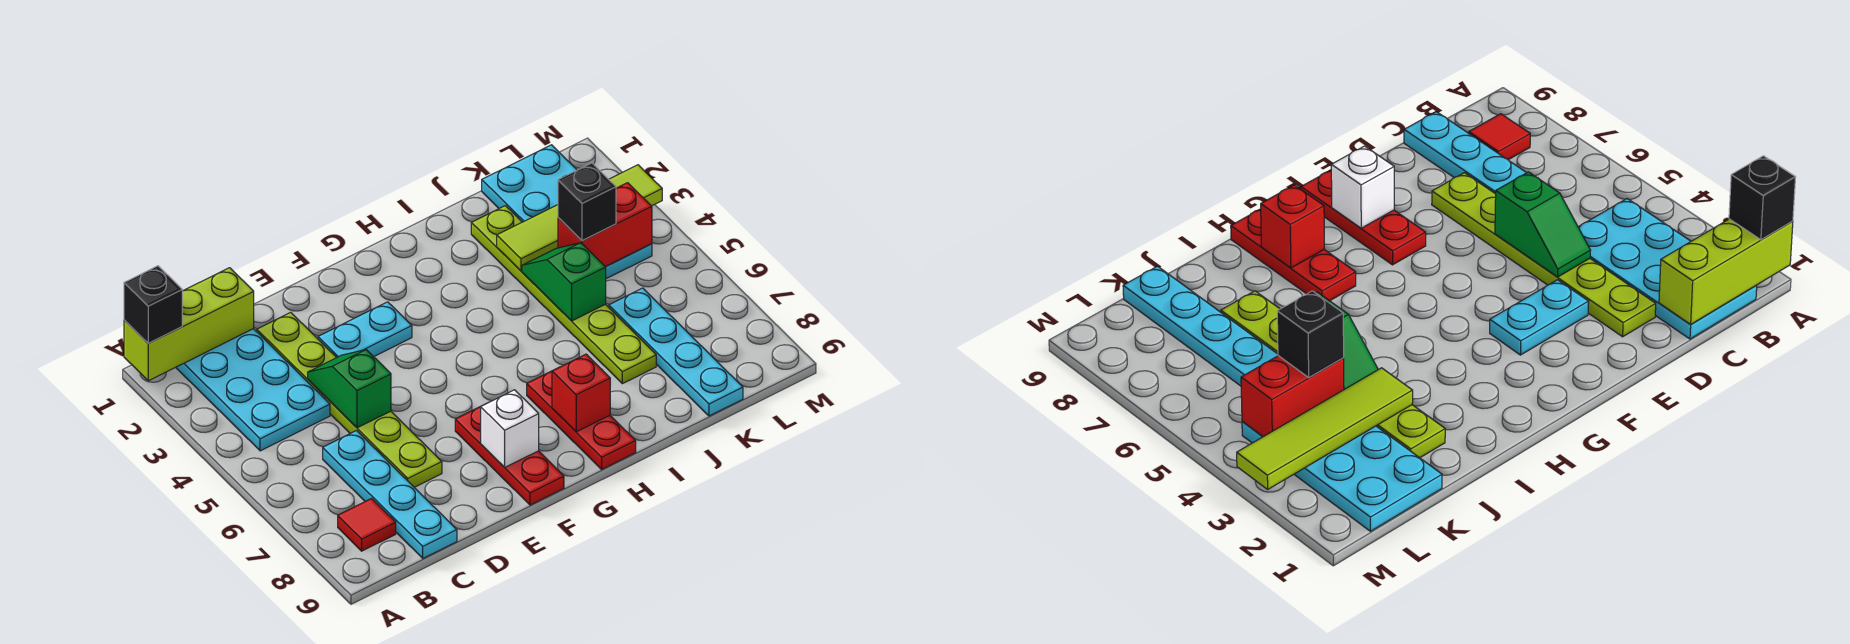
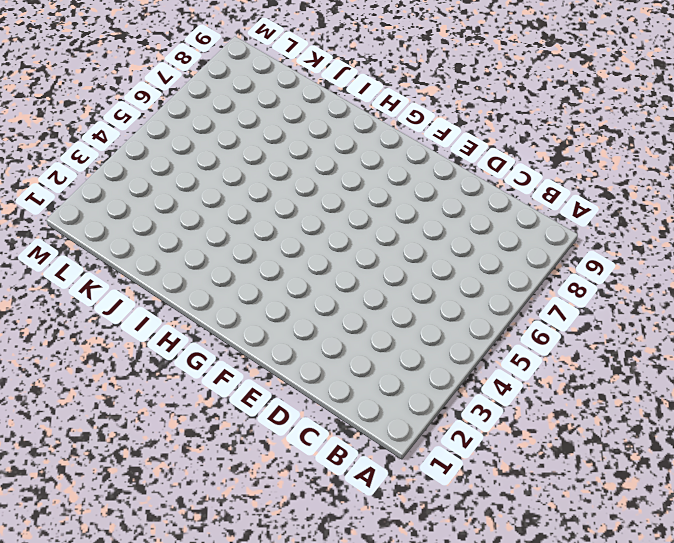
none -> cyan 2x4 plate [176,329,330,451]
none -> red 1x1 tile [338,499,396,551]
none -> cyan 1x4 plate [323,431,457,558]

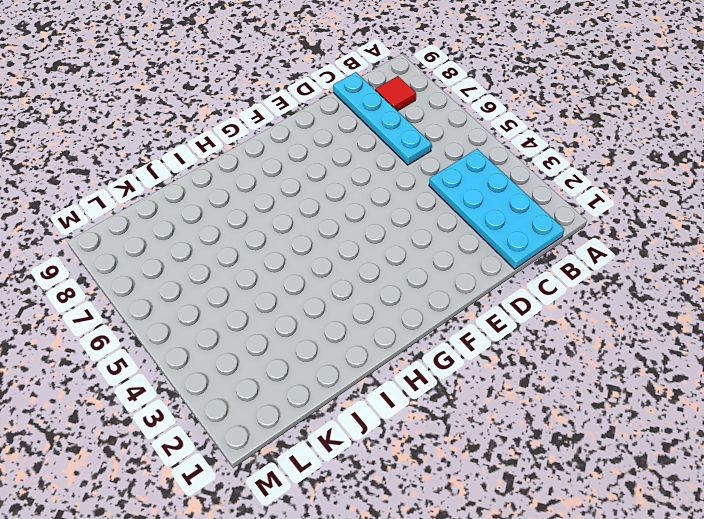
none -> lime 1x6 plate [257,312,442,487]
none -> cyan 1x2 plate [318,302,412,357]
none -> red 1x3 plate [455,406,564,505]

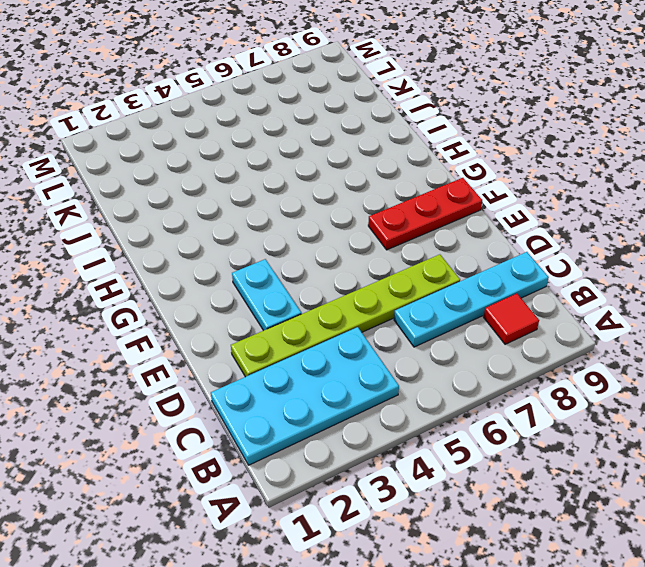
none -> red 1x3 plate [527,371,636,469]
none -> lime 1x6 plate [471,206,656,384]
none -> cyan 2x4 plate [482,145,652,279]

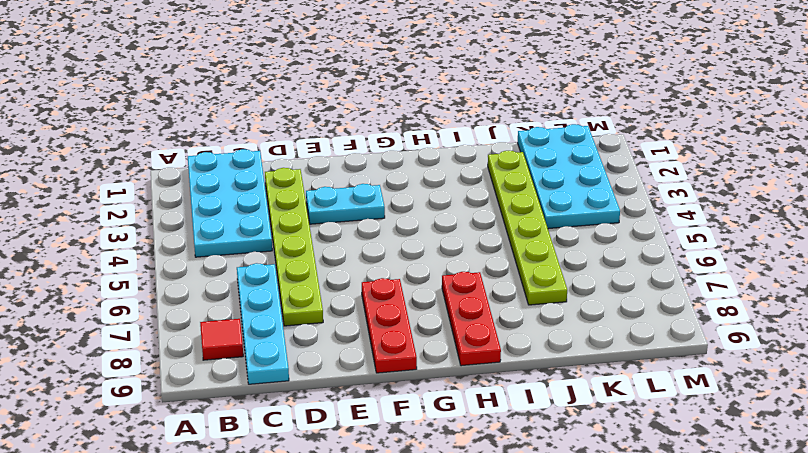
none -> cyan 1x4 plate [609,288,743,416]
none -> lime 1x3 brick [124,268,254,381]
none -> green 1x2 slope [308,350,391,428]

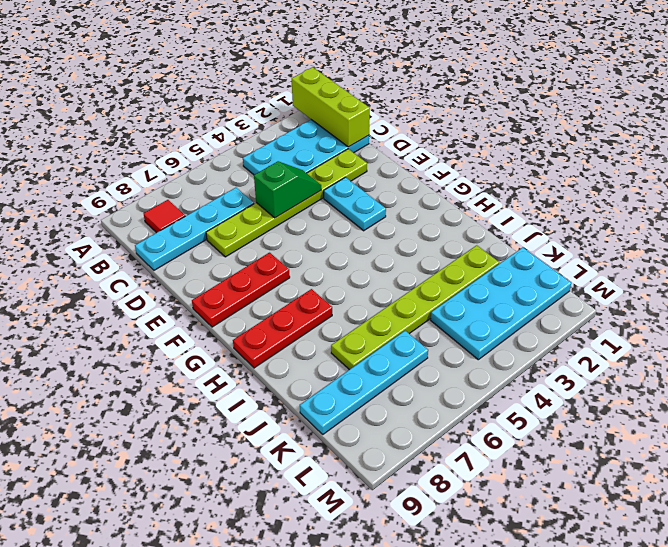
none -> white 1x1 brick [481,390,539,467]
none -> red 1x1 brick [552,354,610,432]
none -> lime 1x4 tile [497,165,662,271]

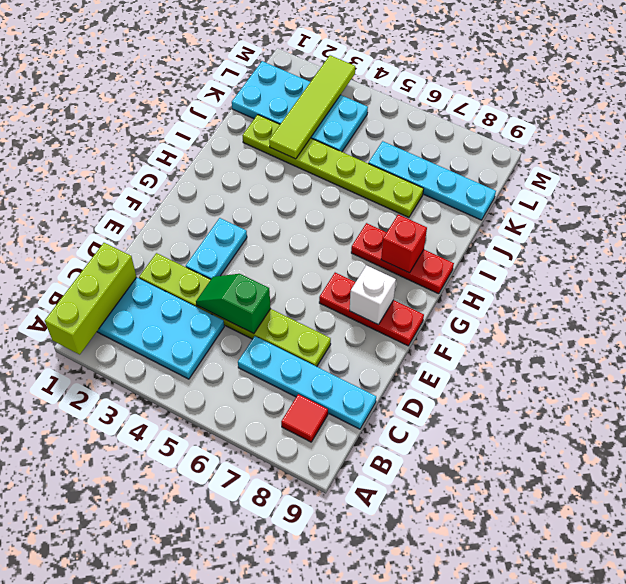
none -> green 1x2 slope [522,243,606,321]
none -> red 1x2 brick [558,183,652,267]
none -> black 1x1 brick [124,266,182,343]

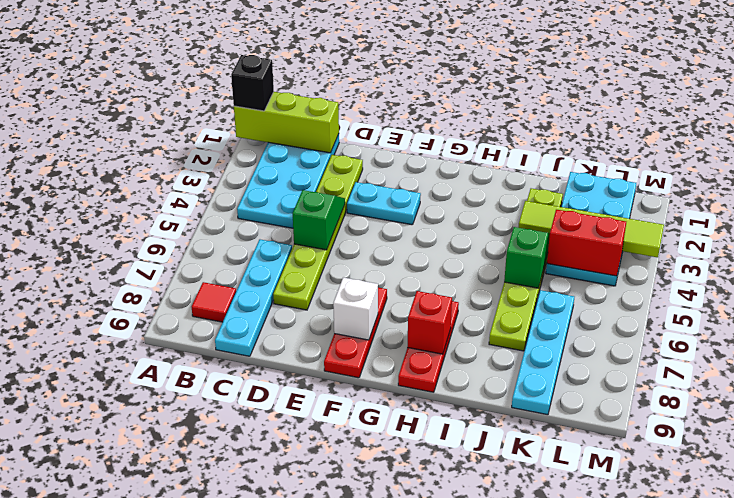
none -> black 1x1 brick [558,163,616,241]

